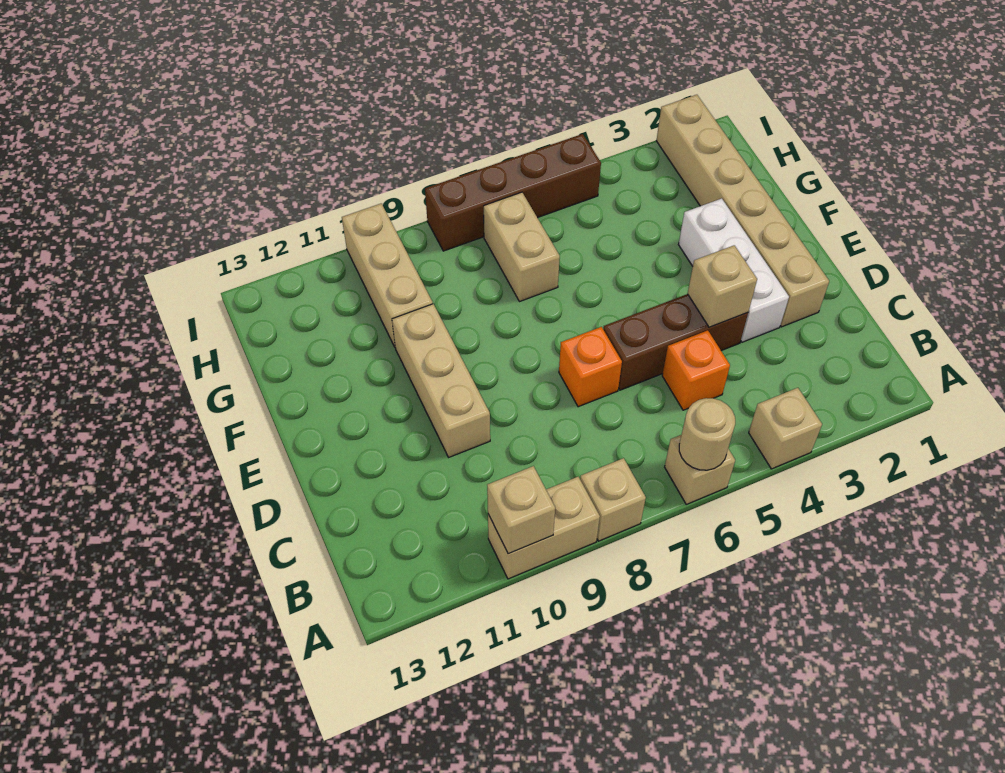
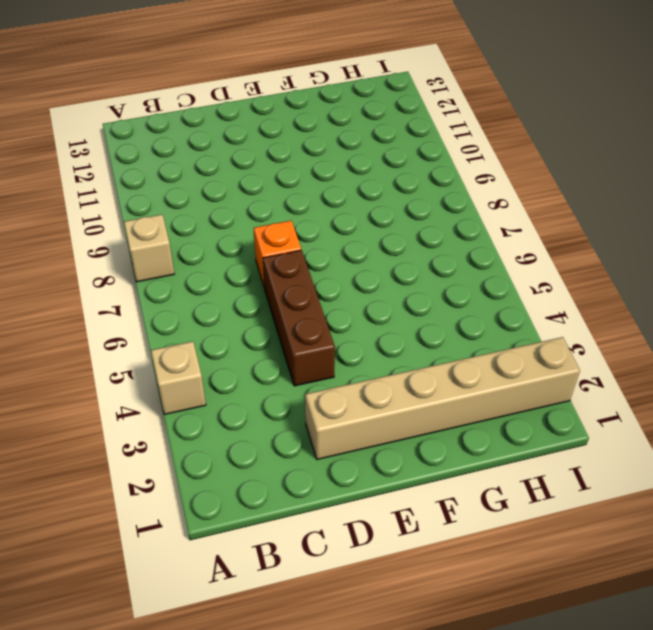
none -> tan 1x1 brick [665,435,735,504]
none -> tan 1x2 brick [488,477,600,579]
none -> orange 1x1 brick [662,330,730,410]

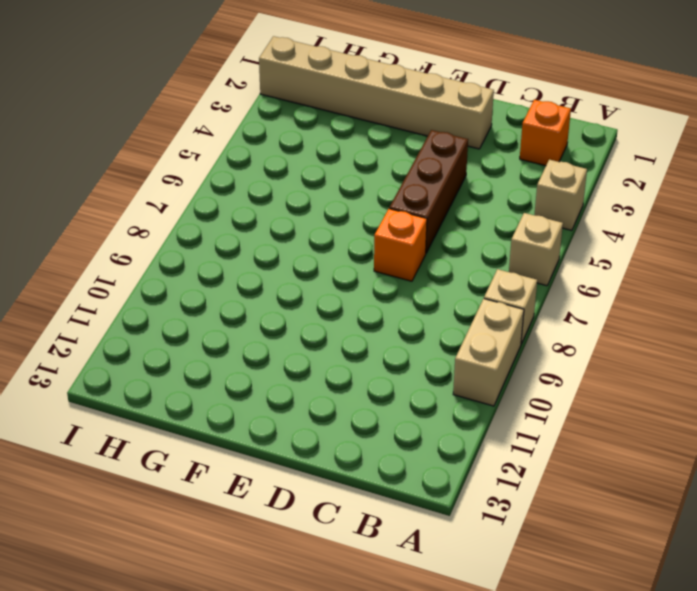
orange 1x1 brick [520,100,571,166] -> orange 1x1 brick moved to [662,330,730,410]
none -> white 1x3 brick [679,198,789,342]
none -> tan 1x3 brick [392,304,490,457]
none -> tan 1x2 brick [484,192,560,302]

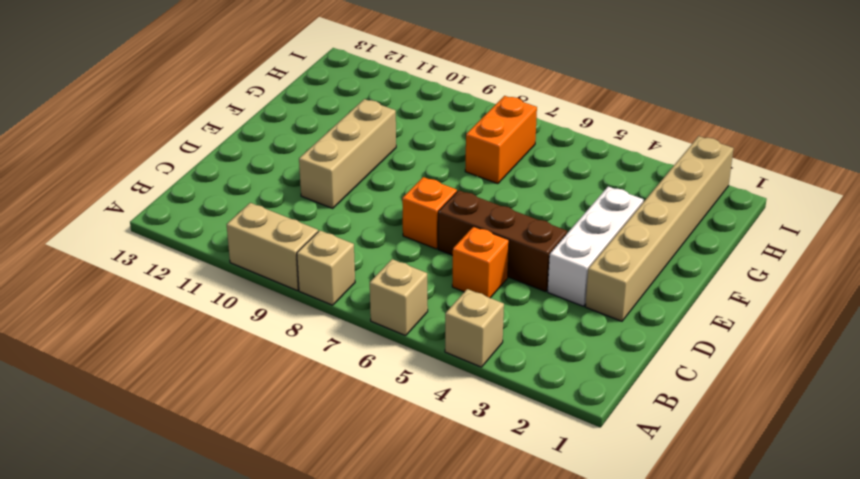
orange 1x2 brick [465,96,537,184] -> tan 1x2 brick [484,192,560,302]
none -> tan 1x3 brick [342,203,433,347]
none -> brown 1x4 brick [425,134,601,251]
none -> tan 1x1 round brick [679,398,735,470]

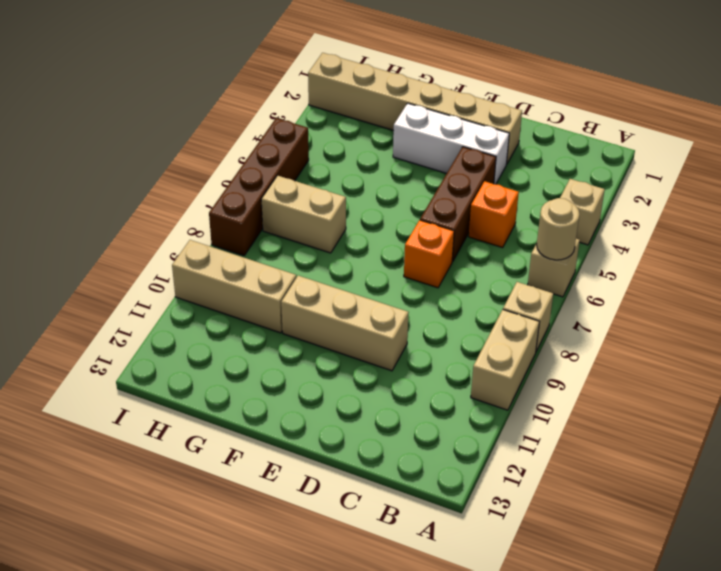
none -> tan 1x1 brick [487,466,555,554]
none -> tan 1x1 brick [688,245,757,327]

